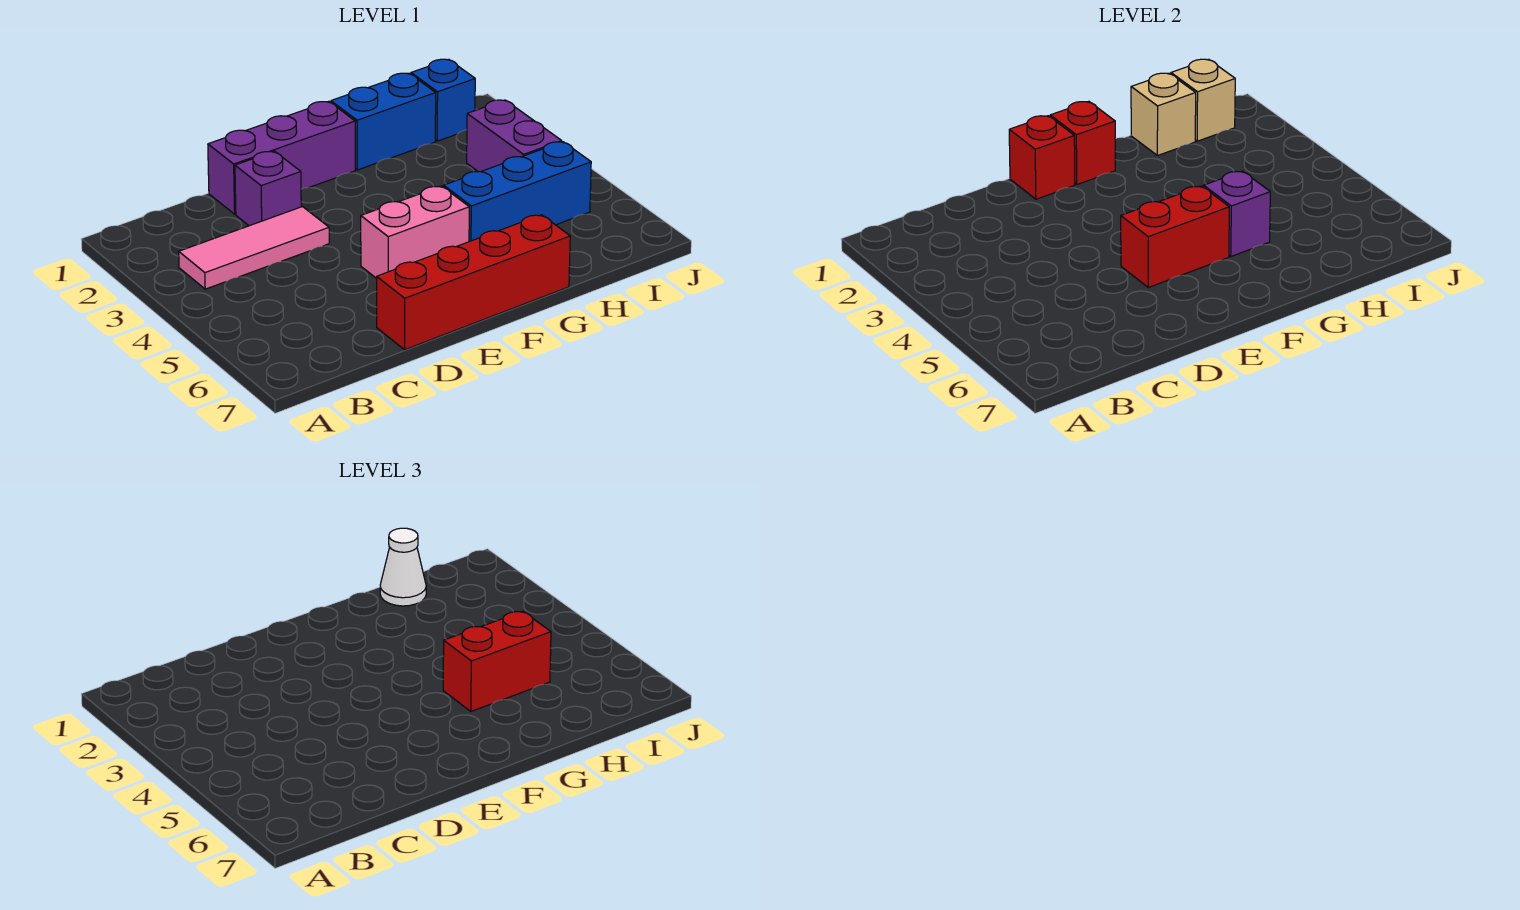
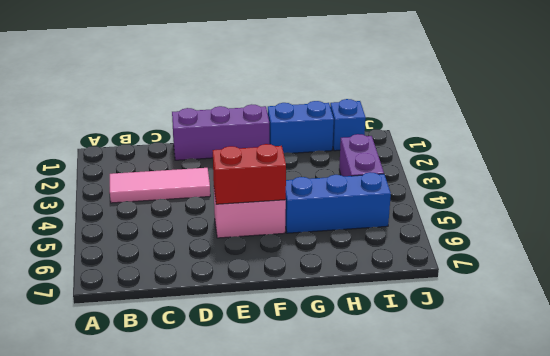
none -> purple 1x1 brick [235,151,301,226]
none -> red 1x4 brick [377,215,570,350]
none -> red 1x1 brick [1009,116,1075,199]

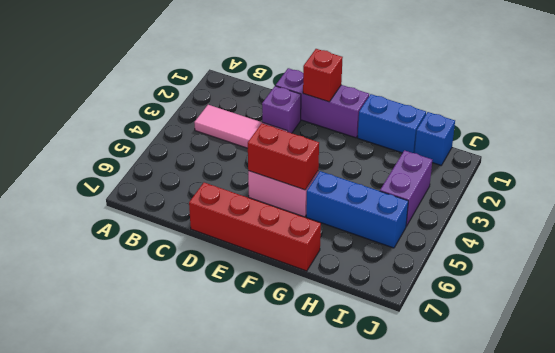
none -> red 1x1 brick [1050,101,1115,184]
none -> purple 1x1 brick [1204,171,1270,256]
none -> tan 1x1 brick [1131,73,1196,156]

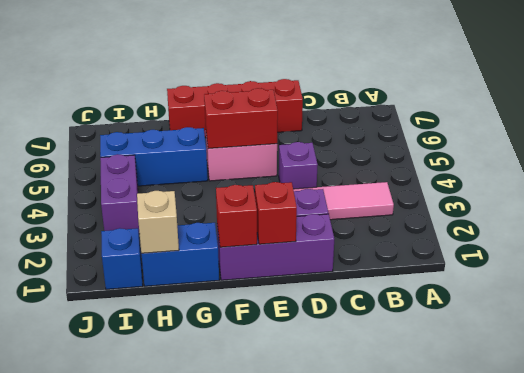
purple 1x1 brick [279,142,318,189] -> purple 1x1 brick moved to [1204,171,1270,256]
none -> tan 1x1 brick [1171,59,1235,141]
none -> red 1x2 brick [443,611,551,711]
none -> white 1x1 cone [380,528,426,606]

